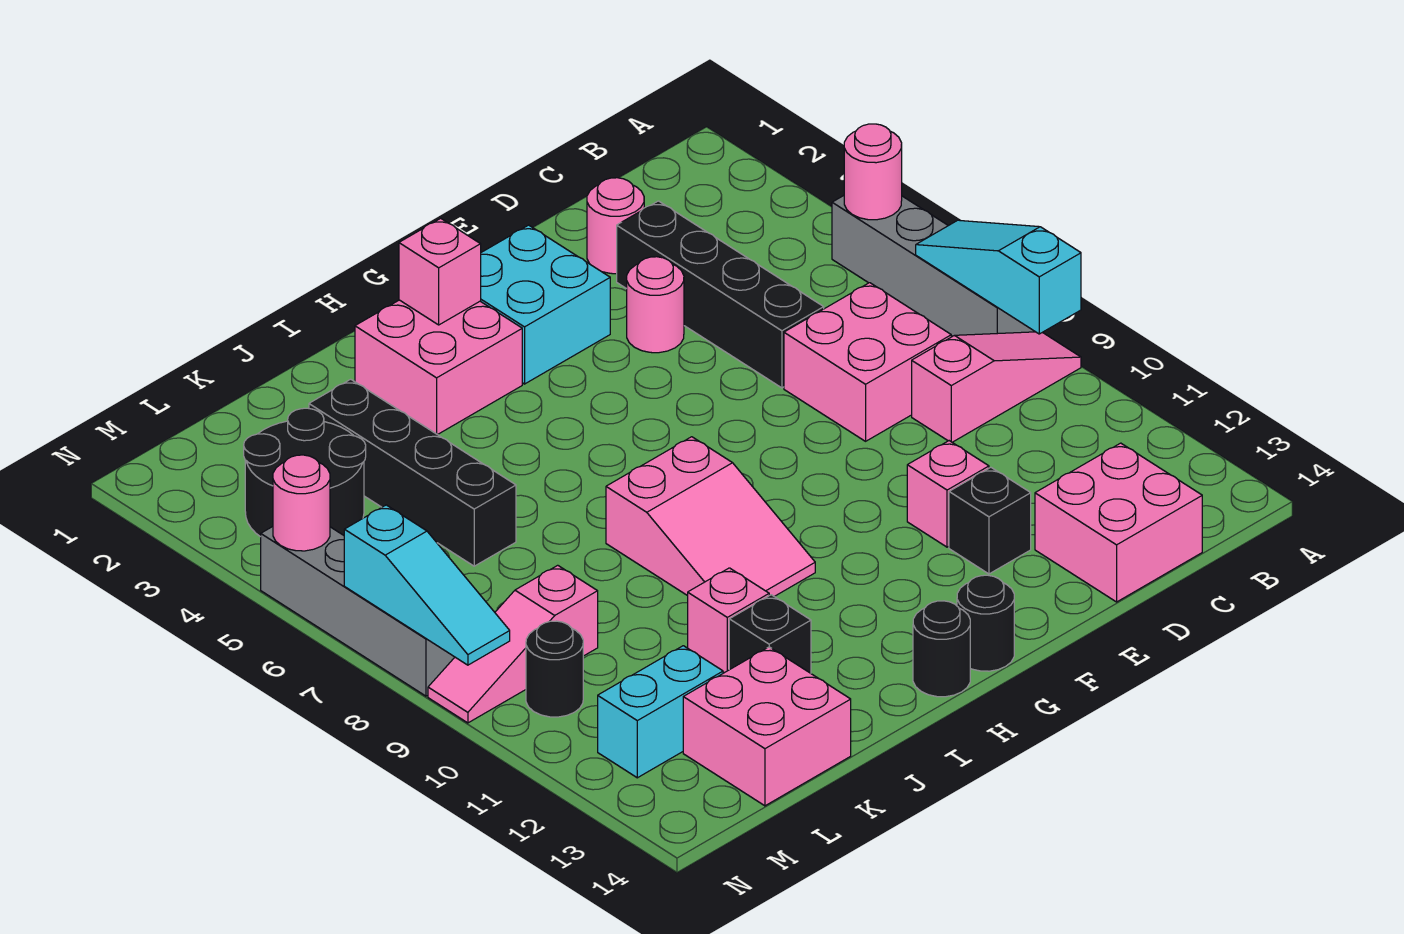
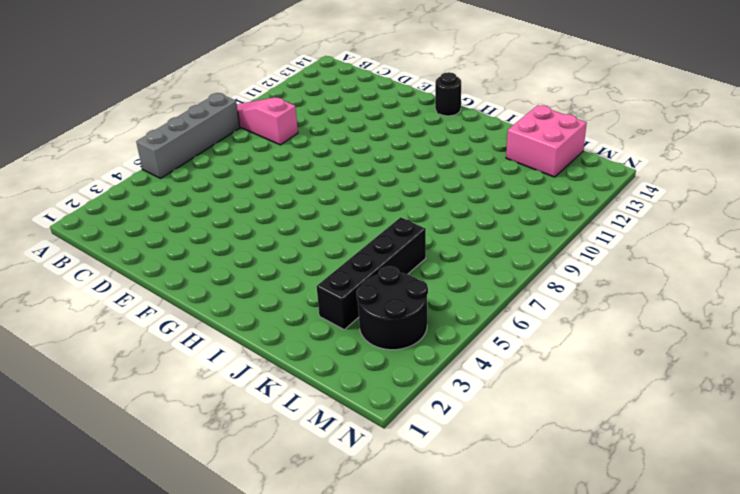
none -> pink 2x2 brick [784,283,951,441]
none -> pink 2x2 brick [1035,443,1202,602]
none -> pink 1x1 round brick [587,178,644,274]

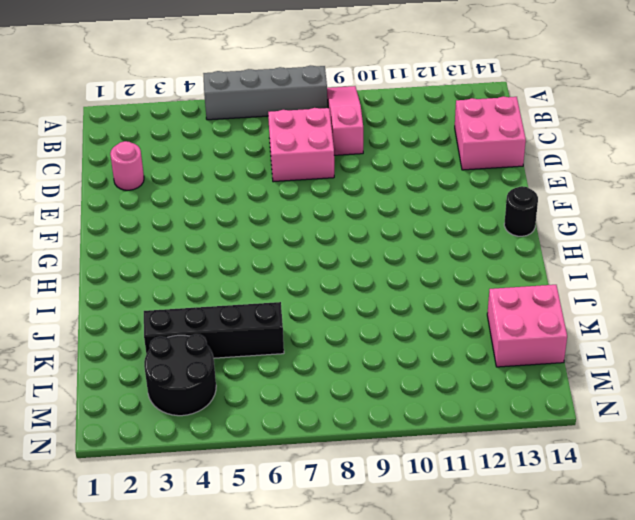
none -> black 1x4 brick [617,201,824,388]
none -> pink 1x1 round brick [627,257,684,353]
none -> pink 1x1 brick [907,441,989,547]

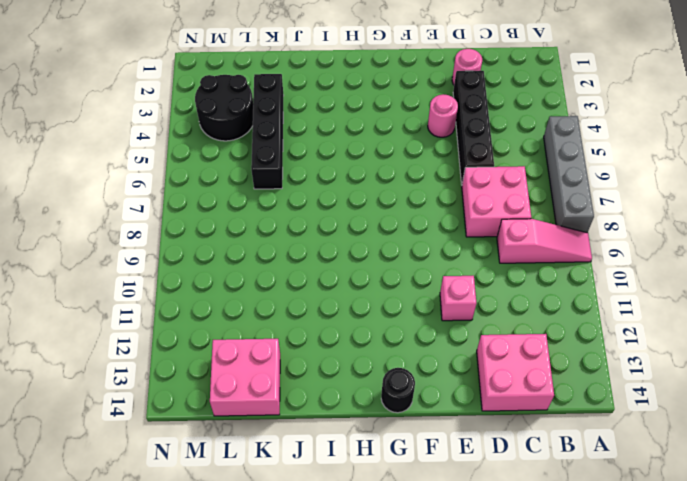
none -> black 1x1 brick [949,468,1031,574]
none -> cyan 2x2 brick [481,225,610,384]
none -> pink 2x2 brick [355,300,522,435]

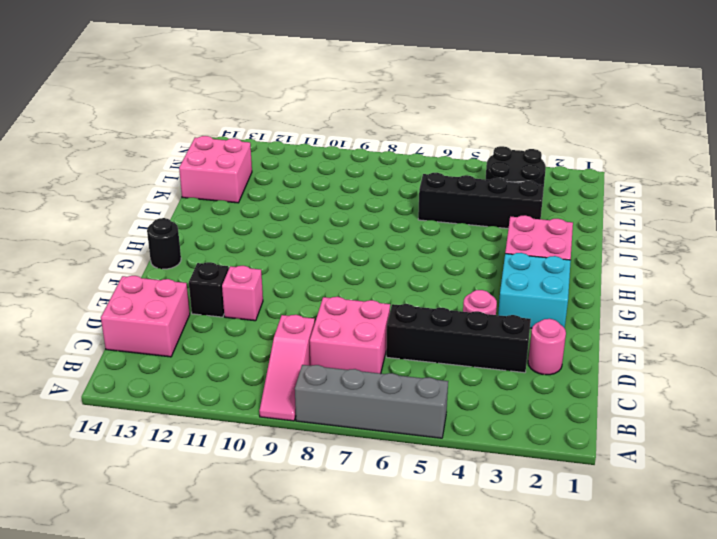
none -> pink 2x3 slope [606,437,815,596]
none -> black 1x1 round brick [913,601,970,697]
none -> pink 1x1 brick [688,568,769,673]

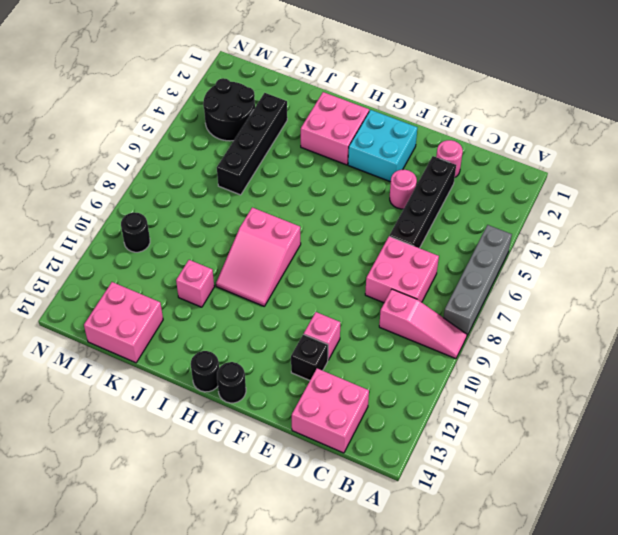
none -> black 1x1 brick [729,595,811,673]
none -> pink 1x3 slope [428,565,598,723]
none -> cyan 1x2 brick [598,646,723,778]

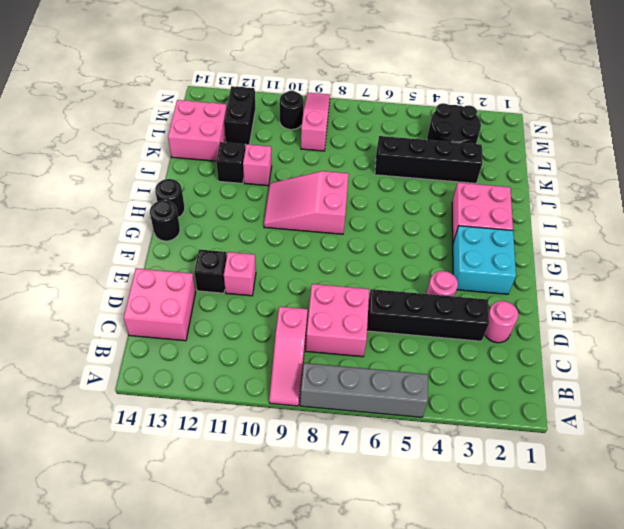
black 1x2 brick [224,86,255,144] -> cyan 1x2 brick [598,646,723,778]
none -> grey 1x4 brick [261,527,455,696]
none -> pink 1x1 round brick [844,124,902,220]
none -> cyan 1x3 slope [916,220,1081,334]

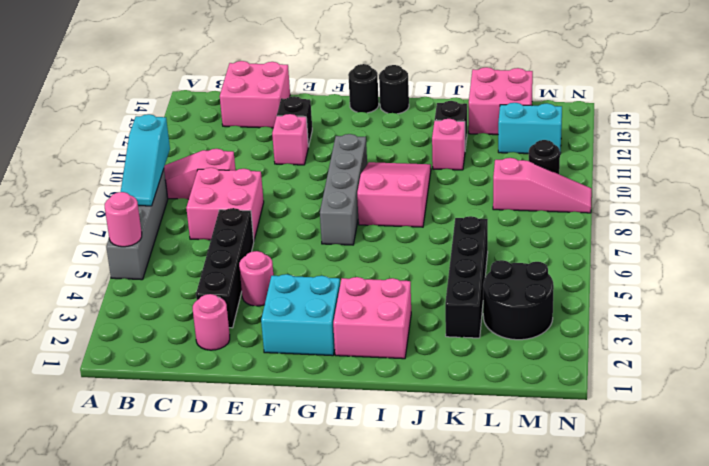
grey 1x4 brick [320,134,367,245] -> grey 1x4 brick moved to [261,527,455,696]
none -> pink 1x1 brick [399,218,481,325]
none -> pink 1x1 round brick [273,455,330,551]
none -> cyan 1x3 slope [344,505,510,665]

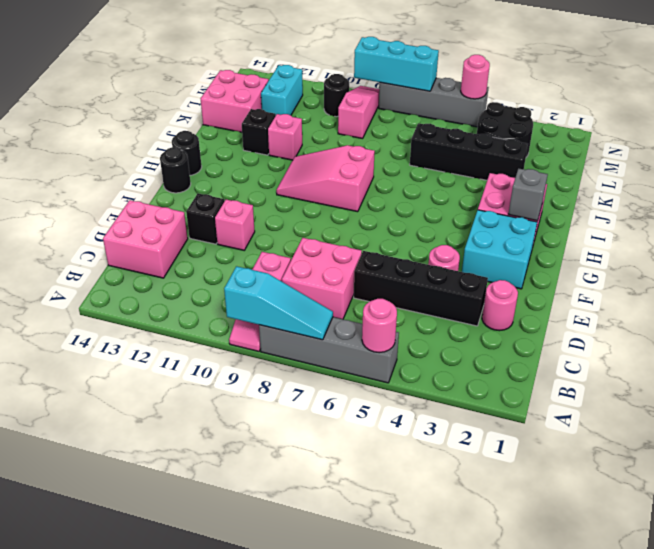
grey 1x1 brick [508,168,548,221] -> pink 1x1 brick [399,218,481,325]
cyan 1x3 brick [354,37,439,91] -> cyan 1x3 slope [344,505,510,665]

